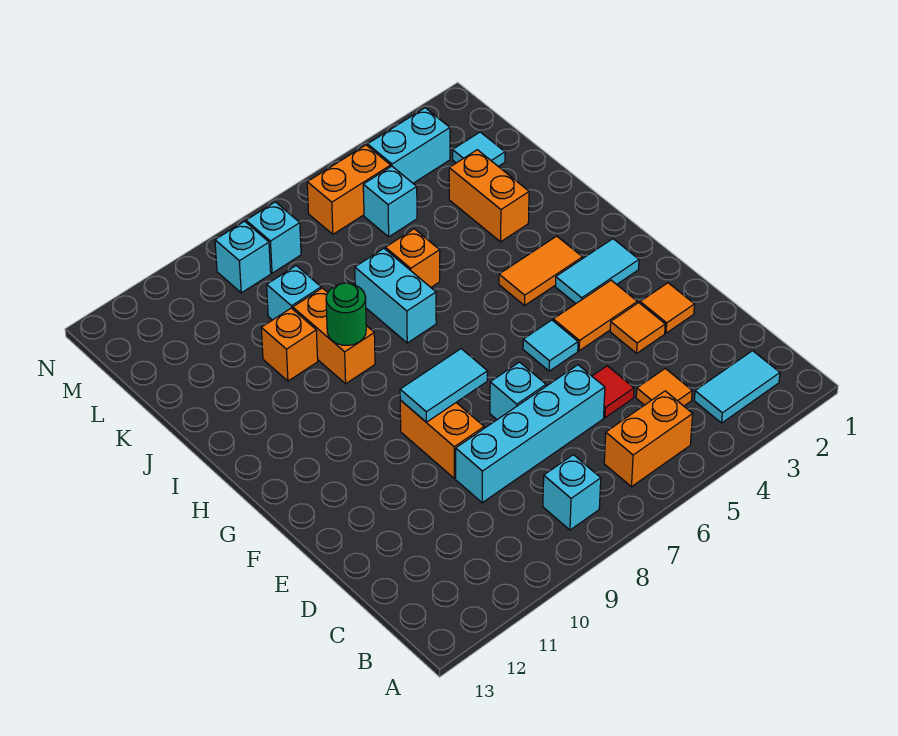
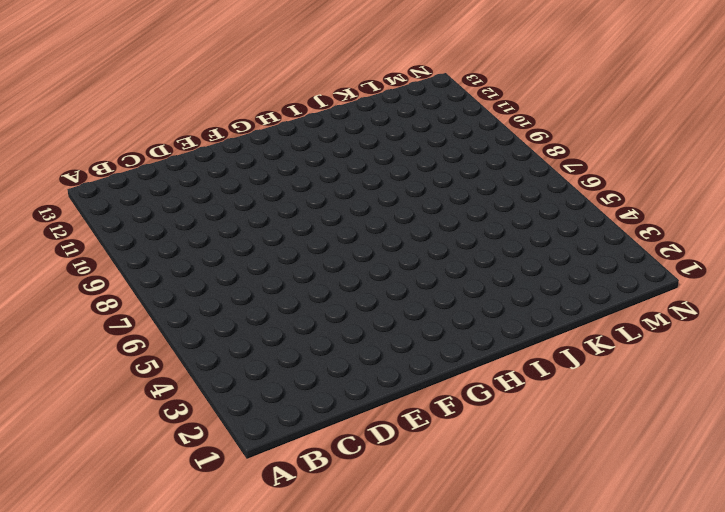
none -> cyan 1x2 tile [694,351,780,423]
none -> orange 1x2 brick [604,391,693,487]
none -> cyan 1x1 brick [543,455,601,530]

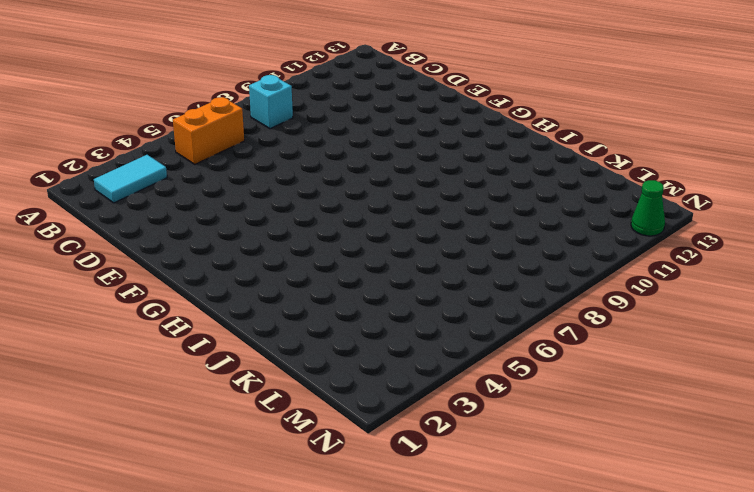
green 1x1 cone [631,180,665,236] -> none
none -> orange 1x1 tile [636,369,692,406]
none -> red 1x1 tile [592,366,634,418]
none -> cyan 1x4 brick [456,365,605,503]

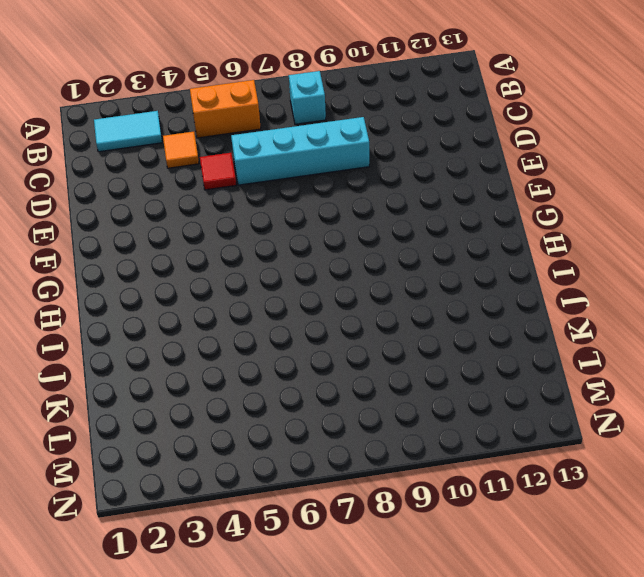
none -> orange 1x1 tile [640,283,695,333]
none -> orange 1x1 tile [610,303,665,353]
none -> cyan 1x1 brick [490,362,546,420]

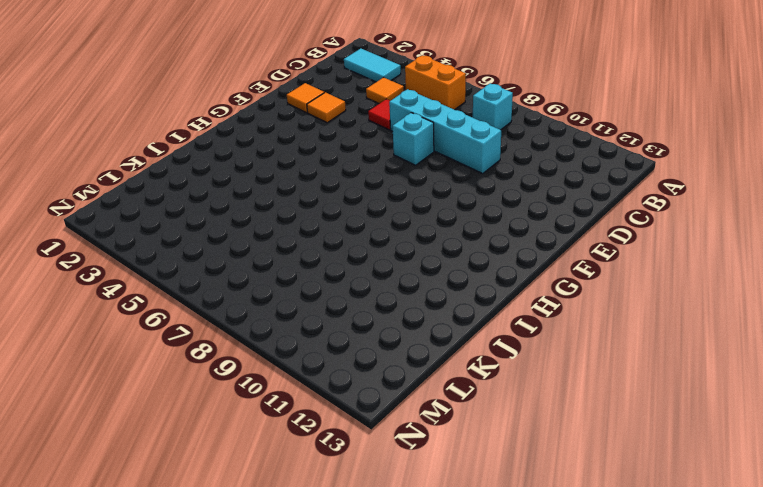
none -> orange 1x2 brick [400,400,484,478]
none -> orange 1x2 tile [553,280,637,351]
none -> cyan 1x1 tile [523,320,578,371]

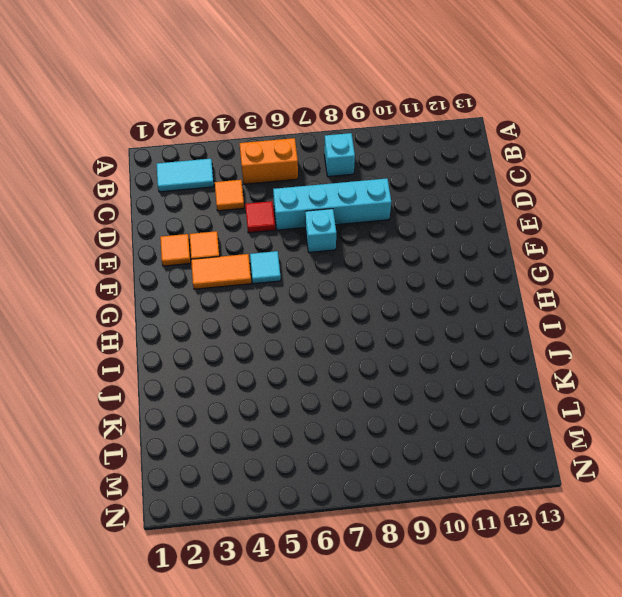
none -> orange 1x2 brick [400,400,484,478]
none -> cyan 1x2 tile [555,239,639,304]
none -> orange 1x2 tile [499,236,582,305]

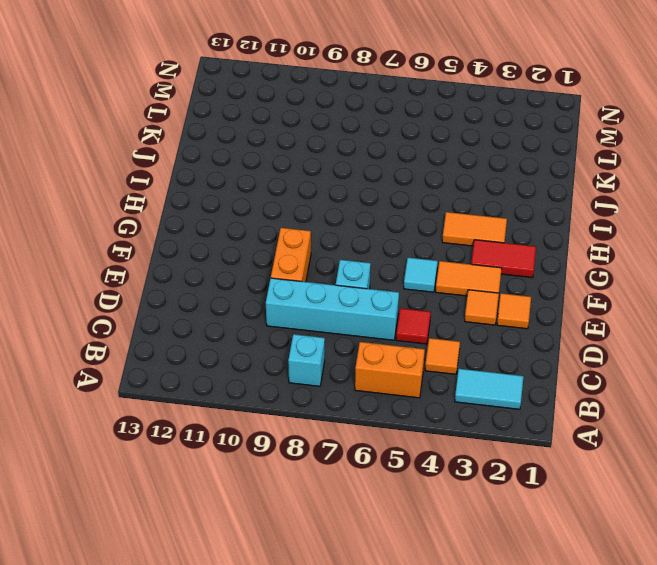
red 1x2 tile [471,240,536,278] -> cyan 1x2 tile [555,239,639,304]
none -> cyan 1x2 brick [355,248,436,343]
none -> orange 1x2 brick [293,288,375,384]
none -> orange 1x2 brick [449,150,529,242]

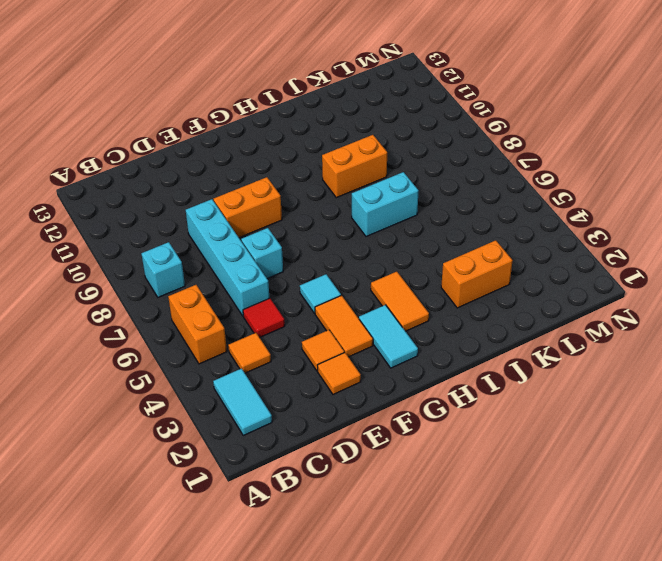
none -> orange 1x1 brick [385,229,440,287]
none -> orange 1x1 brick [261,308,318,381]
none -> cyan 1x1 brick [267,266,321,320]

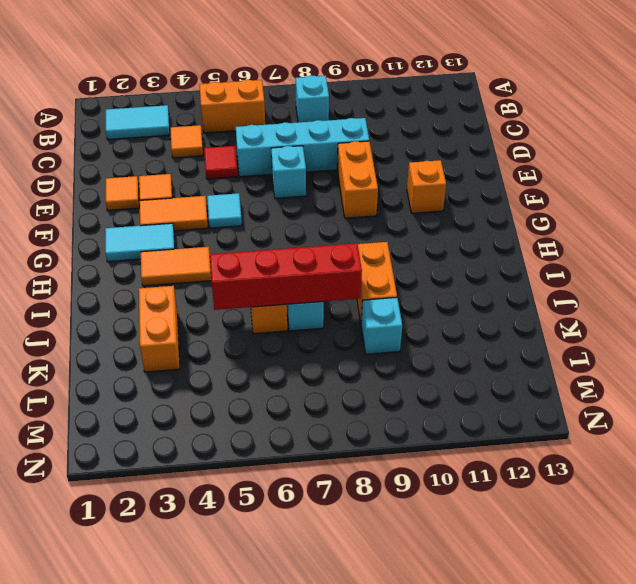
orange 1x1 brick [407,160,446,213] -> orange 1x1 brick moved to [261,308,318,381]
red 1x4 brick [210,243,362,310] -> none
none -> cyan 1x1 tile [453,132,505,166]
none -> cyan 1x1 brick [363,166,417,237]
none -> cyan 1x2 brick [367,108,450,183]

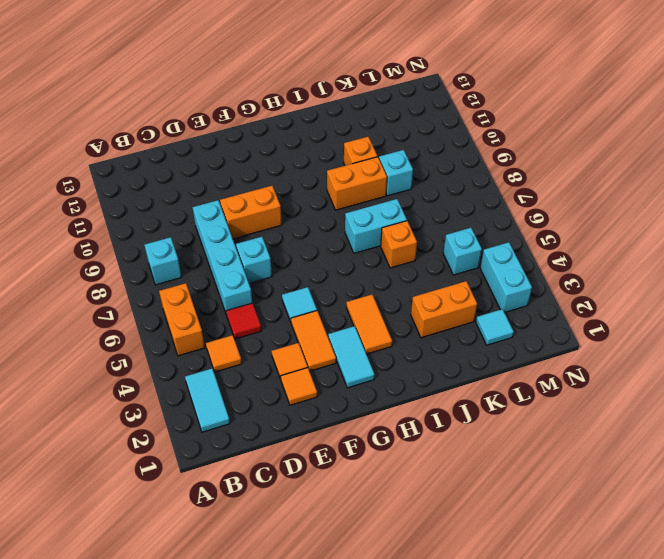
none -> orange 1x2 brick [307,145,391,234]
none -> cyan 1x1 brick [246,202,301,273]
none -> cyan 1x1 brick [215,221,271,293]

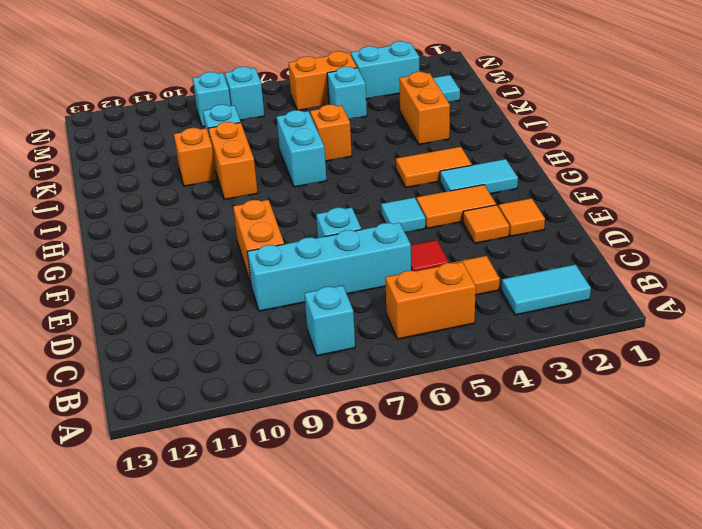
none -> cyan 1x2 tile [400,349,488,422]
none -> green 1x1 round brick [326,283,366,345]

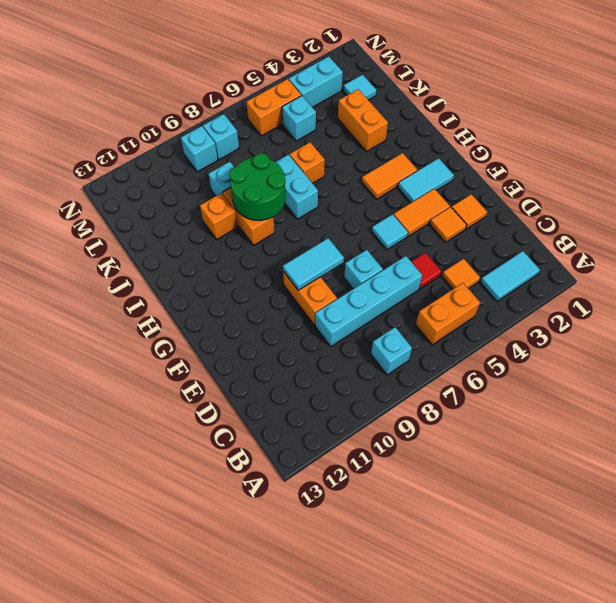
green 2x2 round brick [229,153,286,220] -> green 1x1 round brick [326,283,366,345]

